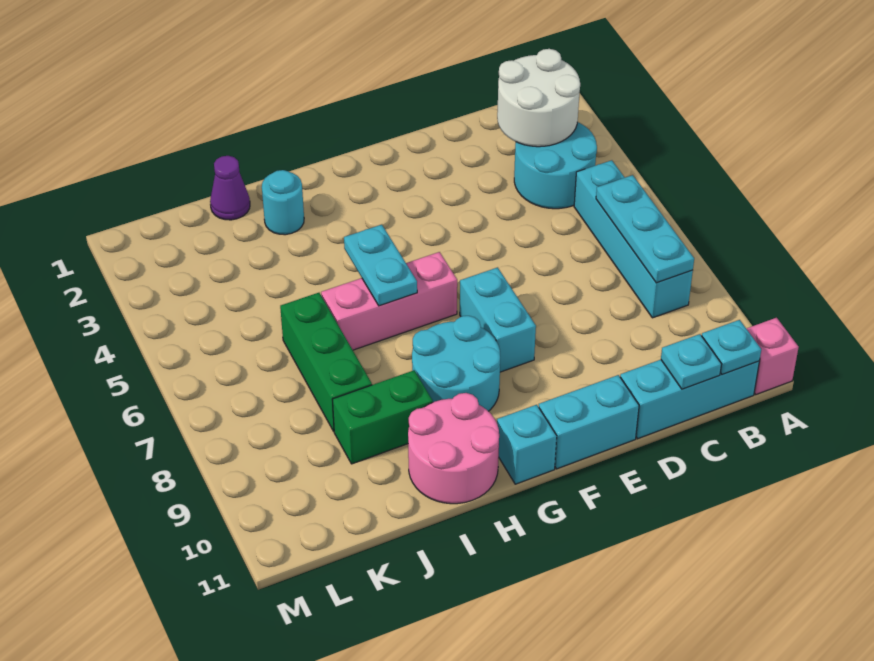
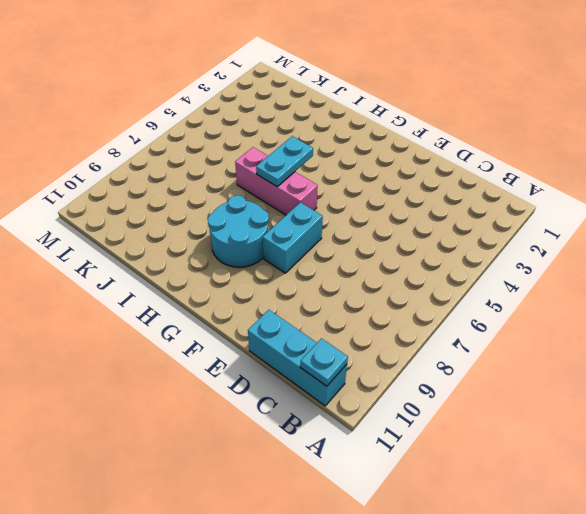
none -> pink 1x1 brick [746,318,799,394]
none -> cyan 2x2 round brick [514,122,597,209]
none -> cyan 1x4 brick [574,160,693,318]

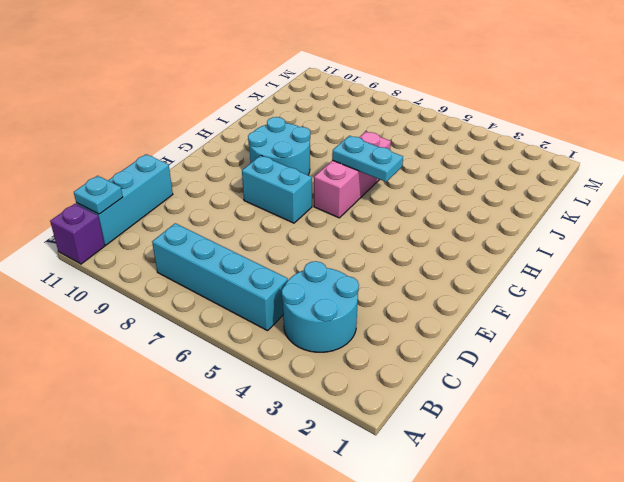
purple 1x1 brick [50,204,105,264] -> pink 1x1 brick [746,318,799,394]
none -> cyan 1x2 brick [539,375,639,469]
none -> cyan 1x1 brick [497,405,557,484]
none -> pink 2x2 round brick [408,393,499,504]

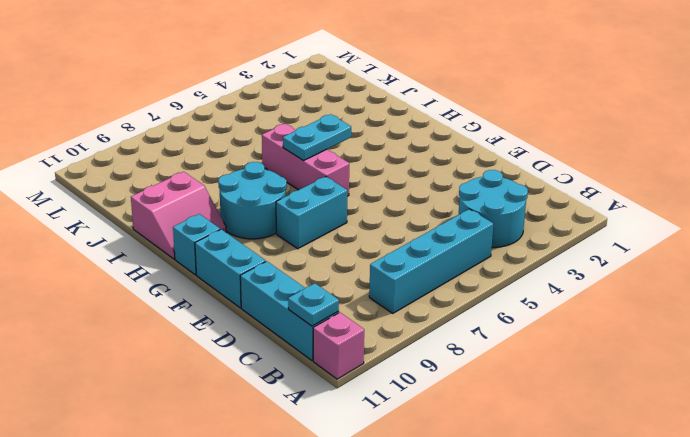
pink 2x2 slope [131,172,226,259] -> pink 2x2 round brick [408,393,499,504]
none -> cyan 1x1 round brick [262,170,304,235]
none -> green 1x2 brick [333,370,433,464]
none -> purple 1x1 cone [210,156,250,220]

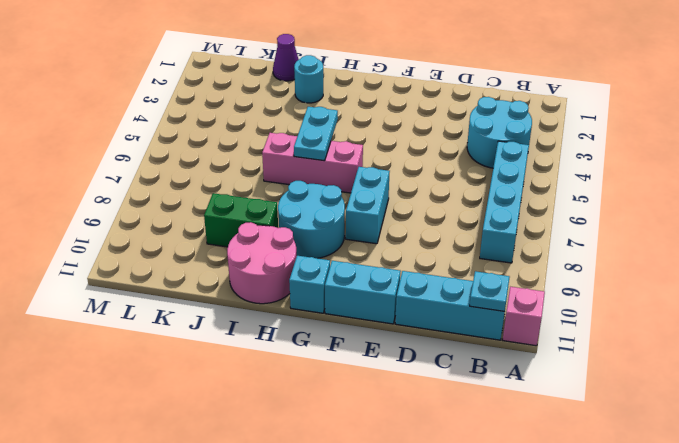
none -> green 1x3 brick [280,293,372,431]
none -> white 2x2 round brick [497,49,580,147]
none -> cyan 1x3 plate [596,175,694,283]

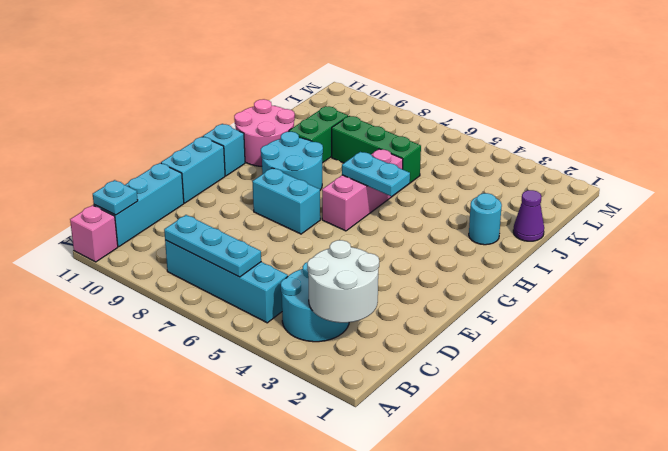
none -> cyan 1x1 plate [661,334,722,389]

